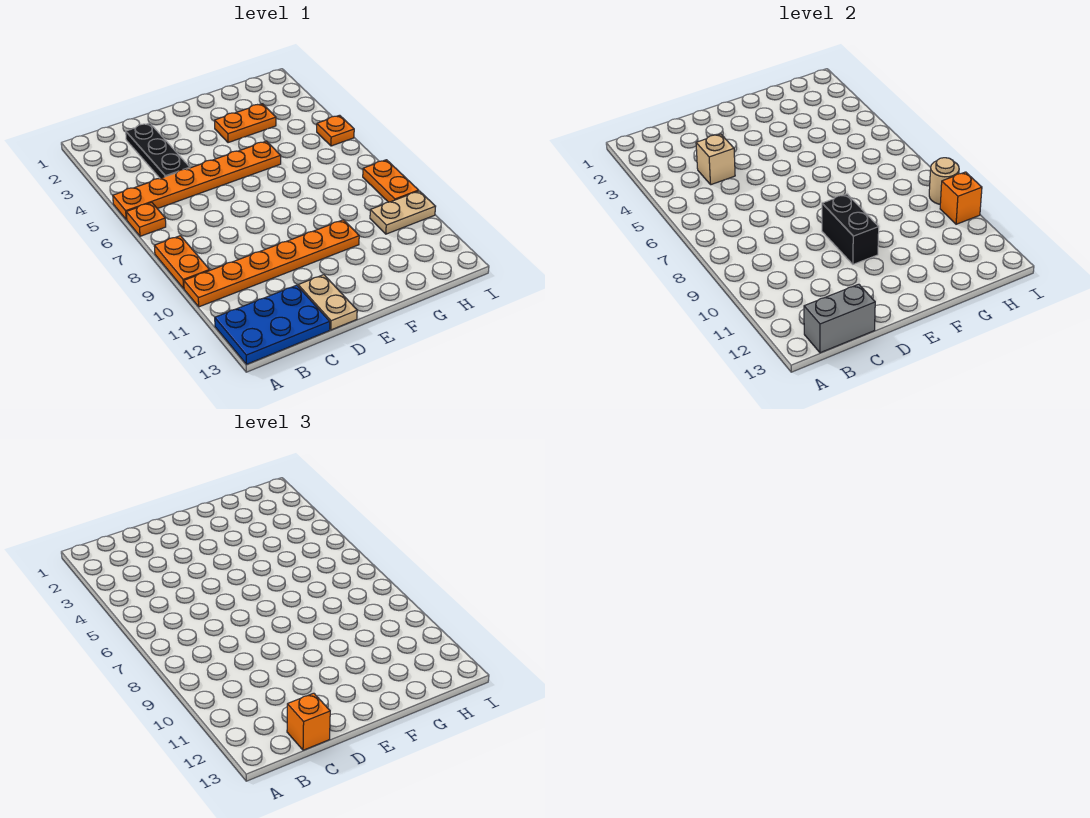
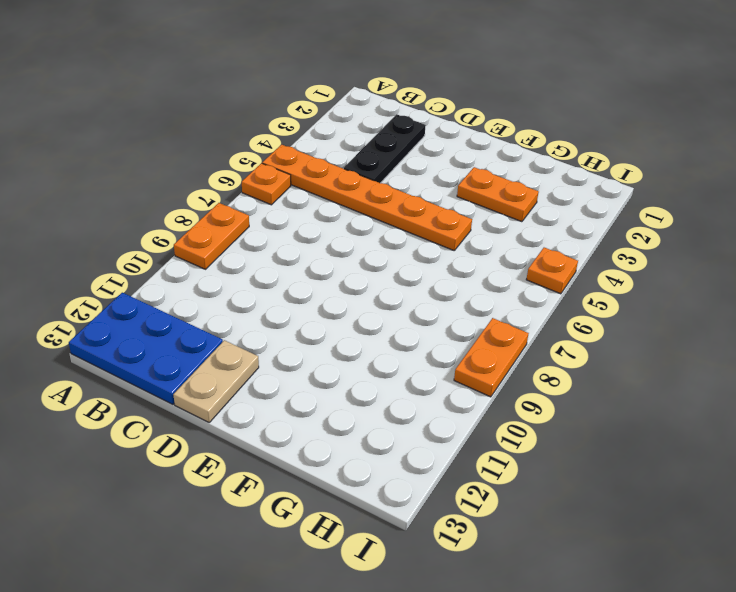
none -> orange 1x6 plate [184,220,359,307]
none -> tan 1x2 plate [370,191,436,234]
none -> grey 1x2 brick [804,284,875,353]

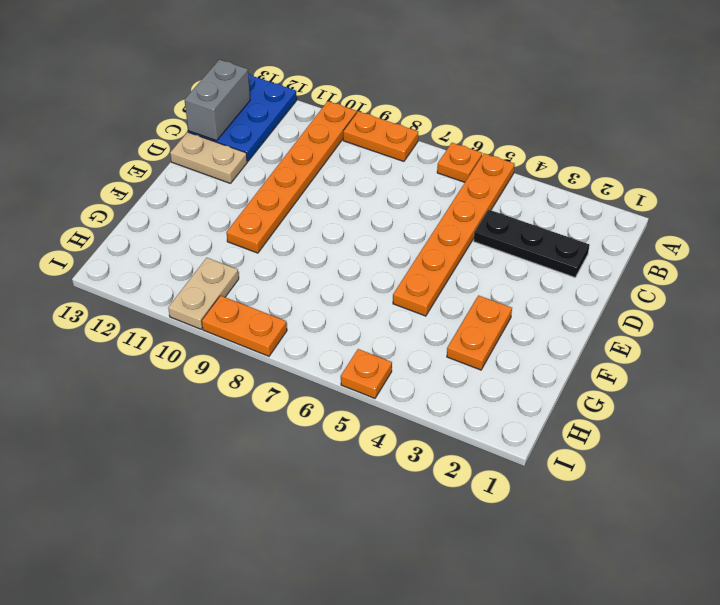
none -> tan 1x1 brick [696,134,735,185]
none -> black 1x2 brick [822,194,879,264]
none -> tan 1x1 round brick [929,158,959,204]

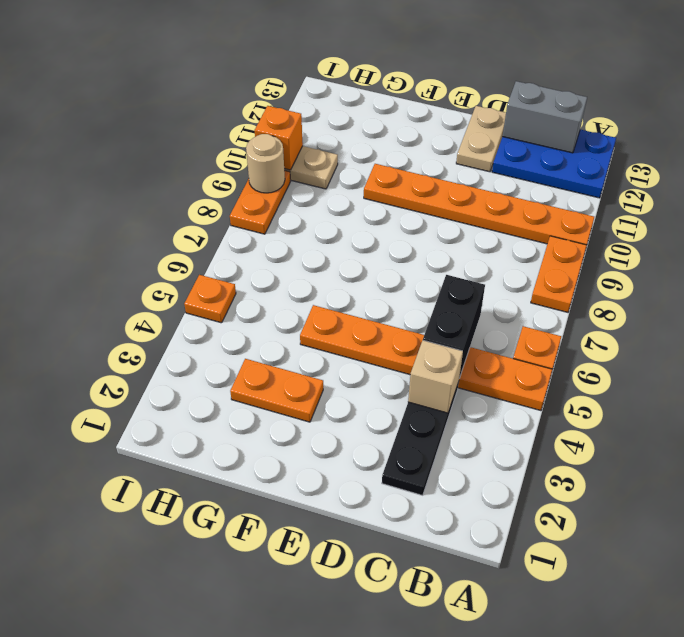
black 1x2 brick [423,275,485,378] -> black 1x2 brick moved to [822,194,879,264]
none -> orange 1x1 brick [287,693,330,750]

